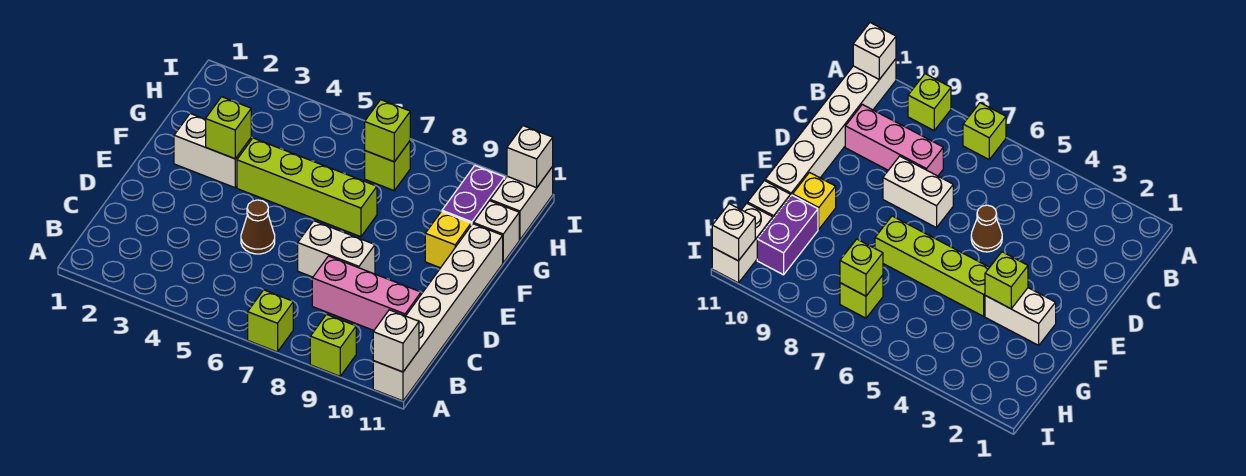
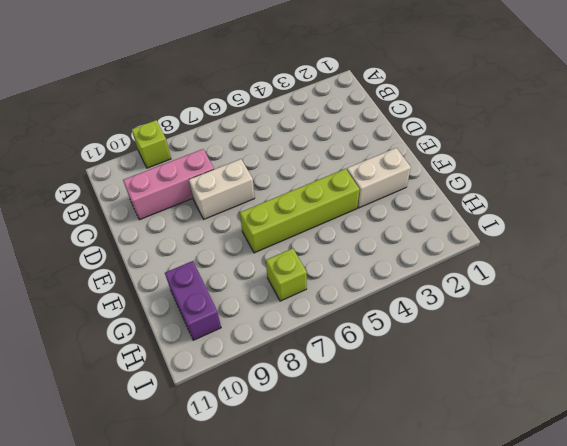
none -> lime 1x1 brick [248,290,293,352]
none -> white 1x6 brick [373,224,503,401]
none -> brown 1x1 cone [241,200,275,254]

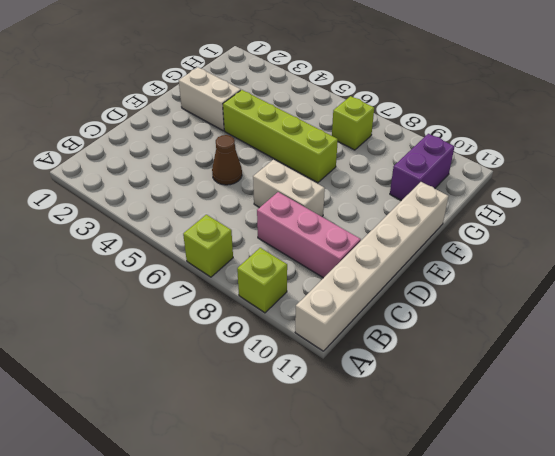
none -> yellow 1x1 brick [425,212,471,268]
none -> white 1x1 brick [473,201,519,262]
none -> white 1x2 brick [490,167,553,240]

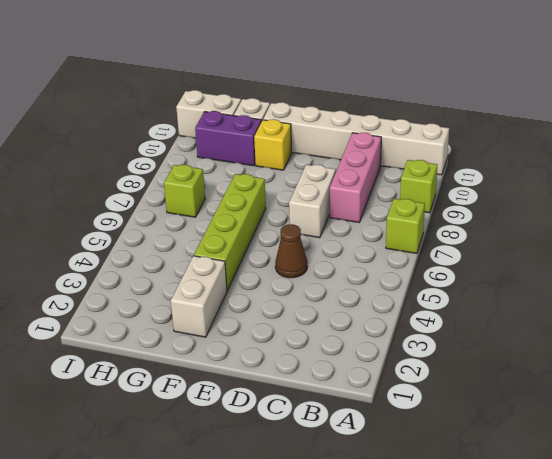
none -> white 1x1 brick [373,310,419,372]
none -> lime 1x1 brick [206,97,251,159]
none -> lime 1x1 brick [365,100,410,162]

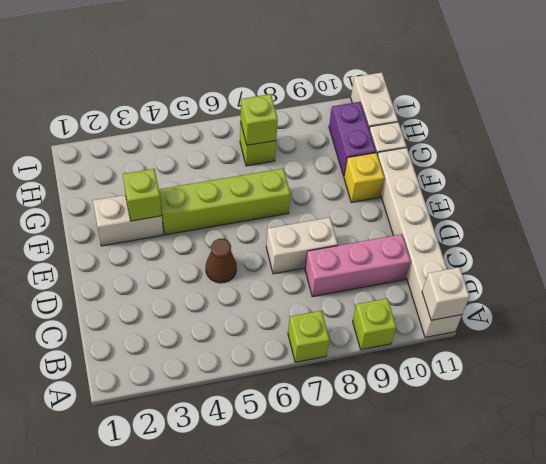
none -> white 1x1 brick [507,126,553,188]

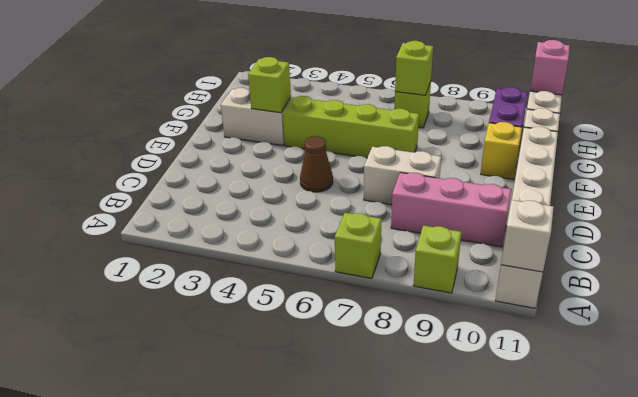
pink 1x1 brick [530,40,570,95] -> white 1x1 brick [507,126,553,188]

